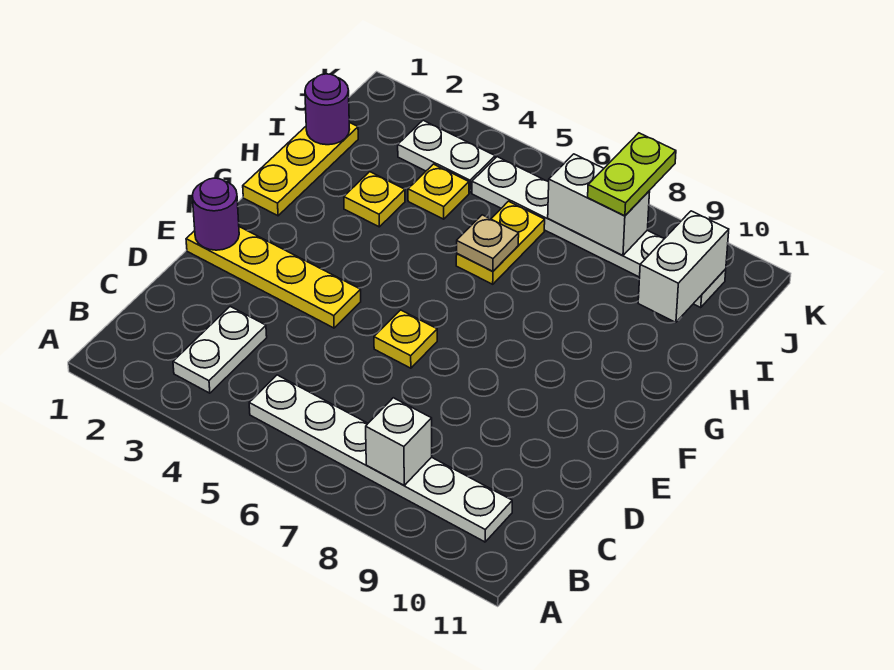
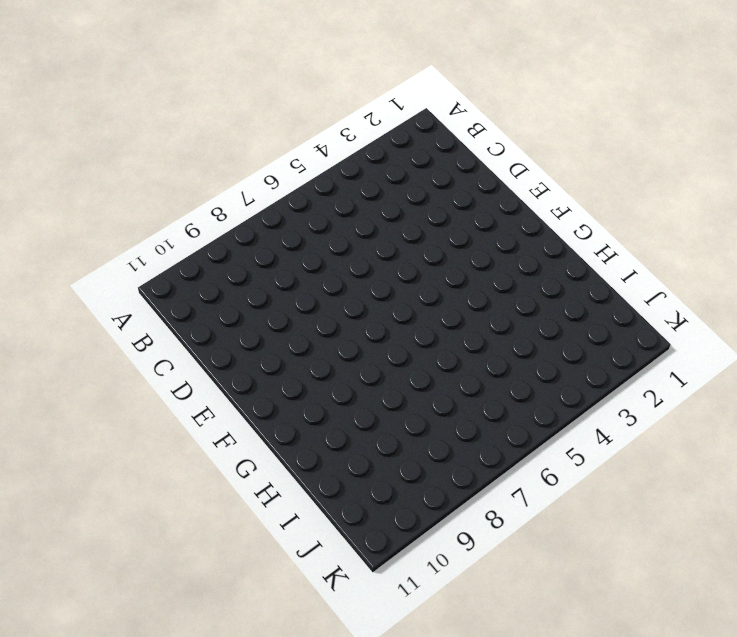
none -> white 1x2 plate [173,306,267,393]
none -> white 1x6 plate [249,375,512,542]
none -> yellow 1x4 plate [186,227,361,328]

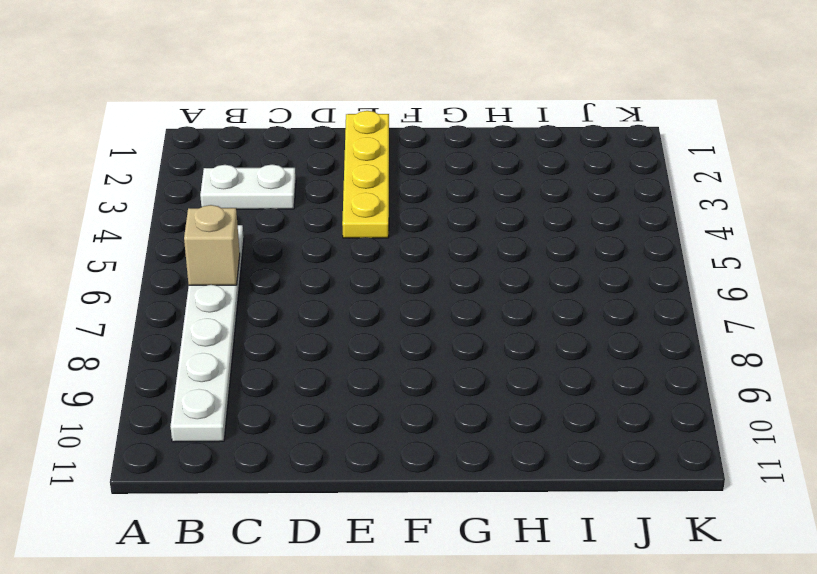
tan 1x1 brick [184,205,240,285] -> none
none -> yellow 1x1 plate [374,310,437,368]
none -> yellow 1x3 plate [243,122,358,216]
none -> yellow 1x1 plate [344,172,405,227]

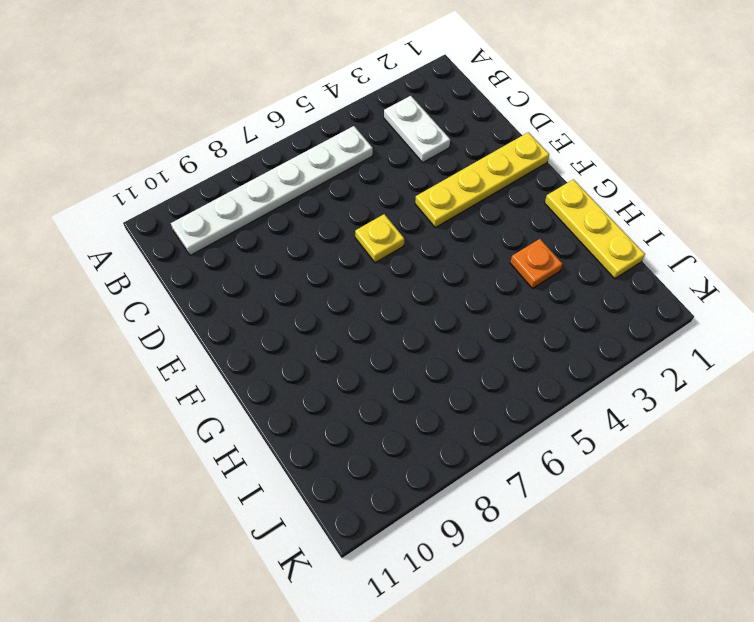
orange 1x1 plate [510,239,563,288] -> yellow 1x1 plate [344,172,405,227]
none -> yellow 1x2 plate [456,201,545,284]
none -> yellow 1x1 plate [408,164,469,219]
none -> white 1x2 plate [398,120,495,193]

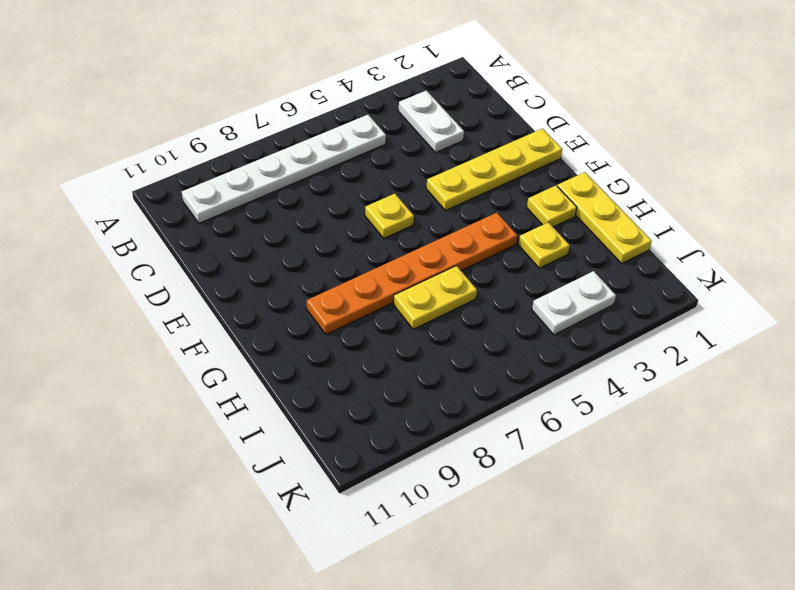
yellow 1x1 plate [527,186,577,227] -> yellow 1x1 plate moved to [408,164,469,219]
orange 1x6 plate [307,213,517,334] -> none
yellow 1x2 plate [393,266,477,329] -> yellow 1x2 plate turned to [456,201,545,284]
none -> white 1x6 plate [472,157,726,307]
none -> white 1x1 brick [366,398,432,485]
none -> purple 1x1 round brick [192,178,239,250]

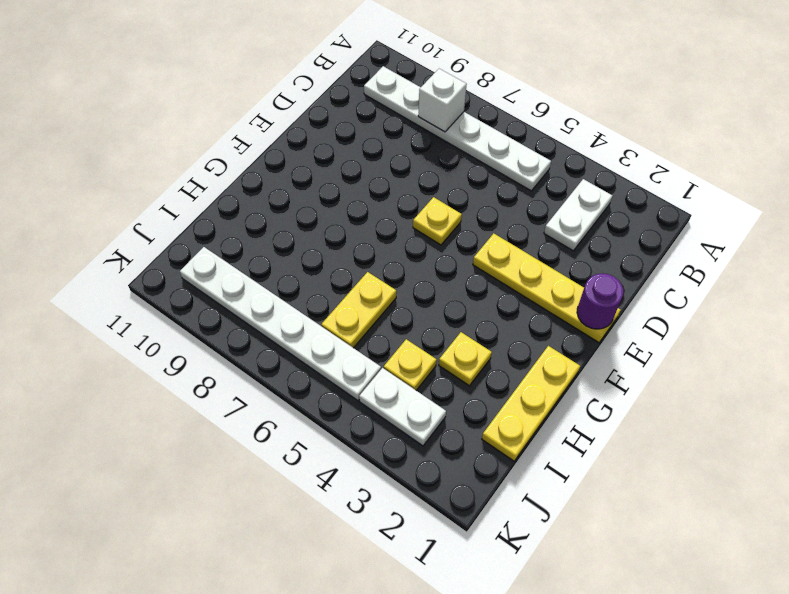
none -> tan 1x1 plate [457,215,519,271]
none -> purple 1x1 round brick [305,74,350,145]
none -> white 1x2 brick [638,211,729,322]

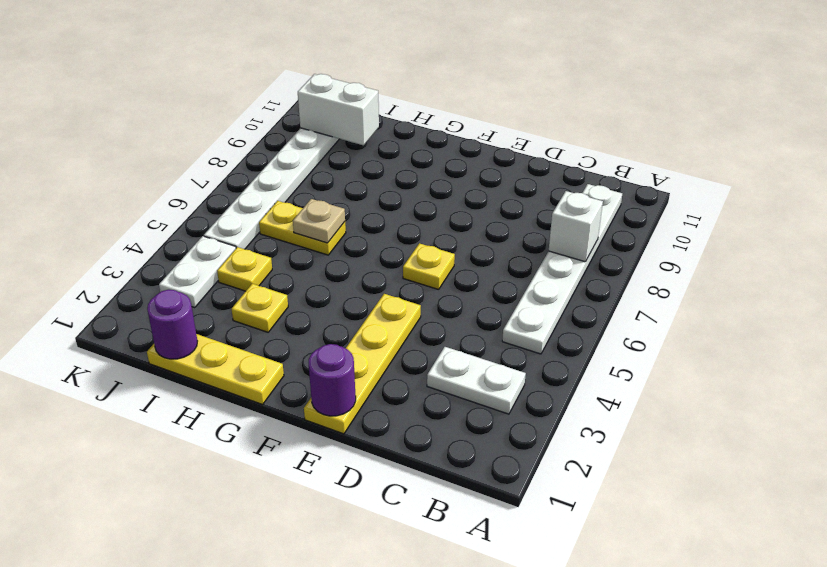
none -> white 1x2 brick [548,154,650,255]
none -> lime 1x2 plate [588,133,676,216]

